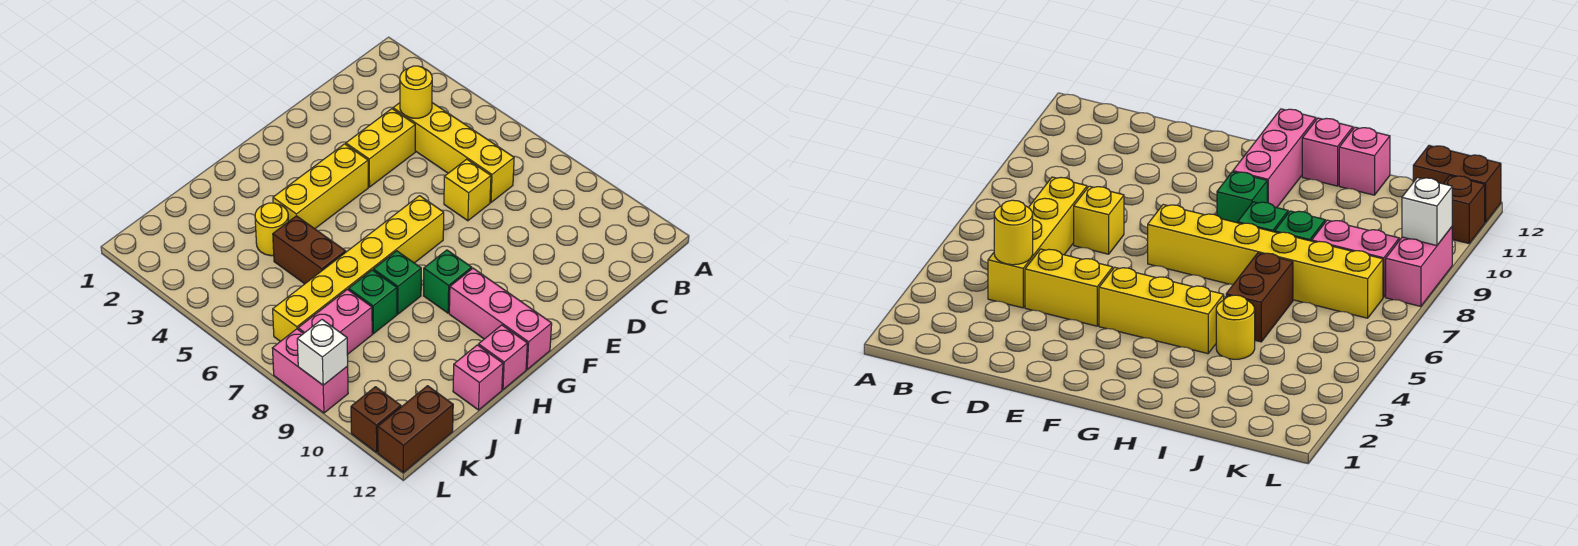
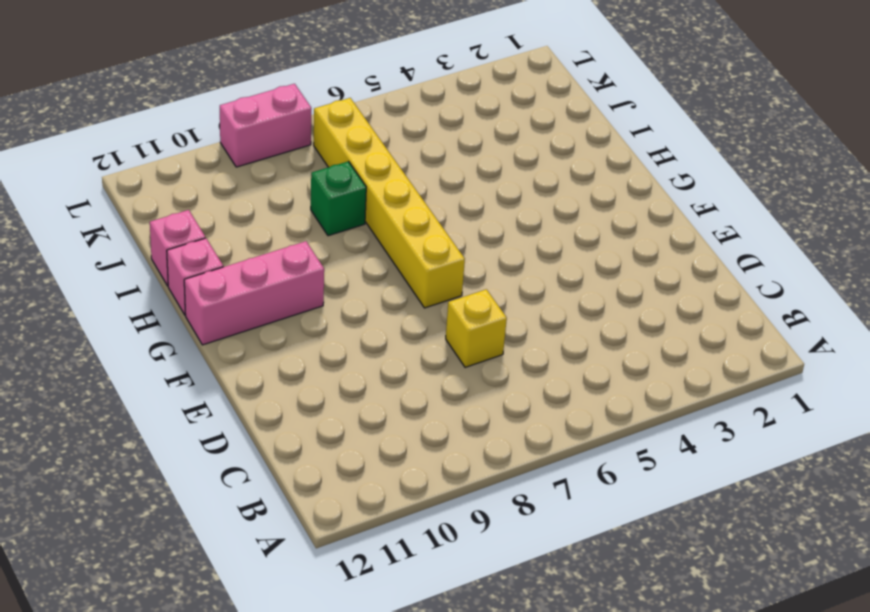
none -> yellow 1x4 brick [393,103,514,202]
none -> yellow 1x2 brick [346,109,415,187]
none -> yellow 1x3 brick [273,144,368,229]

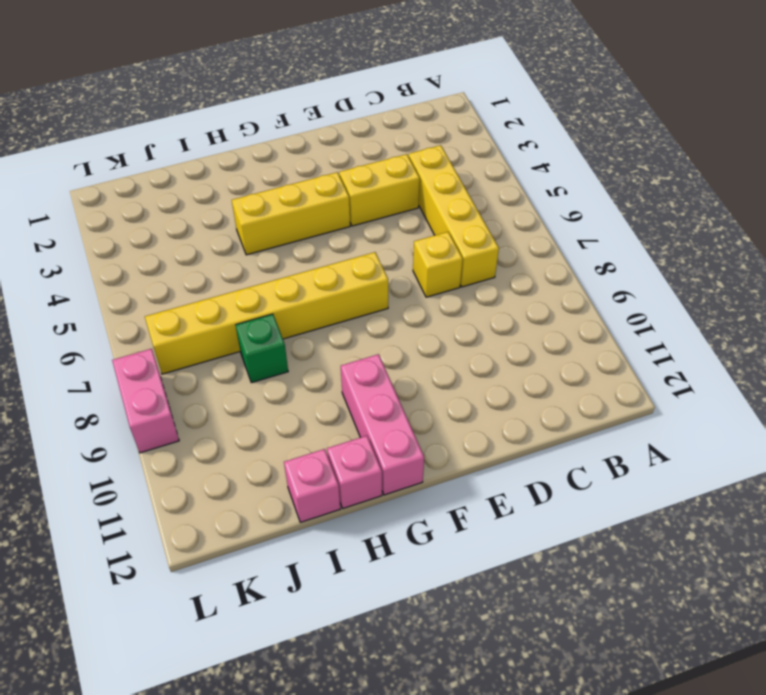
none -> green 1x1 brick [424,250,472,313]
none -> green 1x1 brick [373,251,421,314]
none -> yellow 1x1 round brick [255,203,288,256]

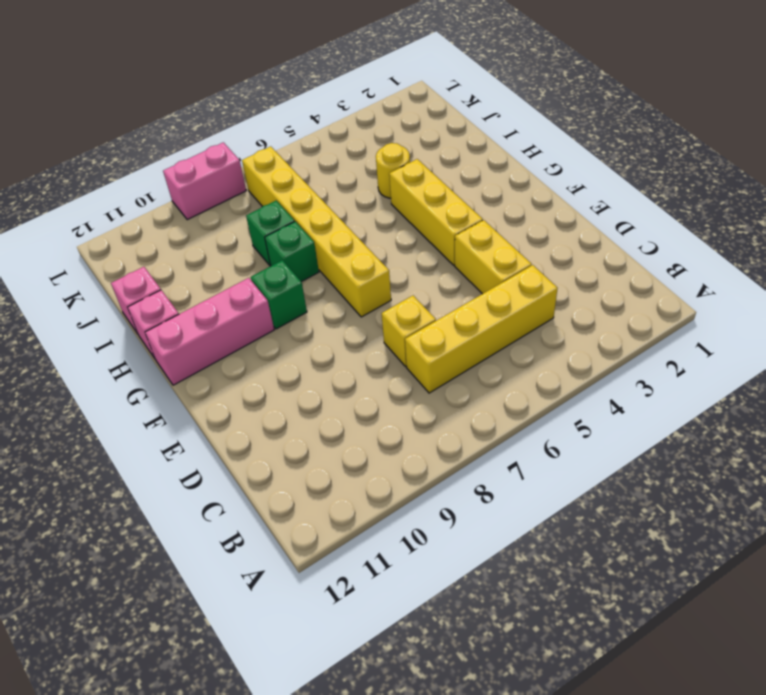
none -> brown 1x2 brick [273,216,346,284]
none -> pink 1x2 brick [298,290,372,355]
none -> brown 1x2 brick [378,386,453,473]

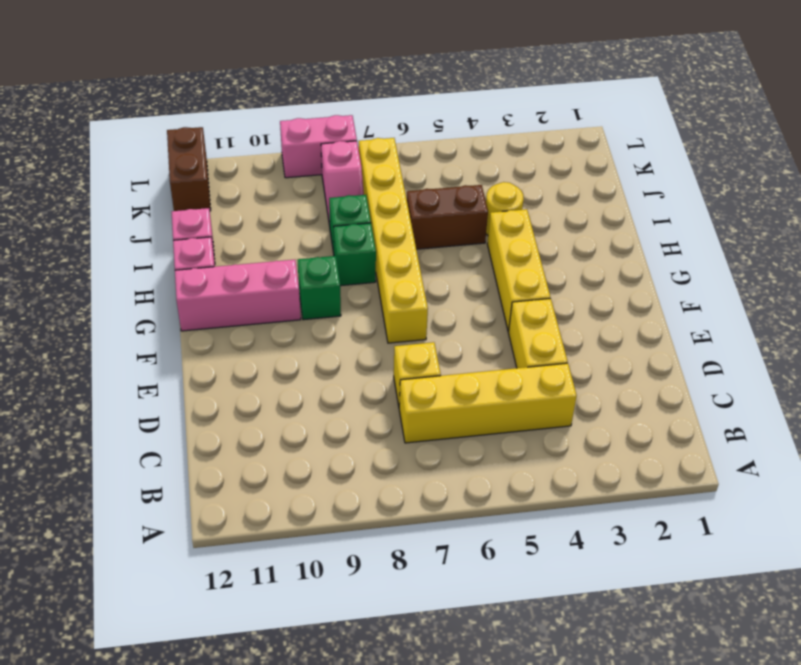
pink 1x2 slope [321,141,364,226] -> pink 1x2 brick [298,290,372,355]
none -> brown 1x1 brick [351,387,401,452]
none -> yellow 1x1 round brick [400,66,432,118]
none -> white 1x1 brick [297,320,348,385]

